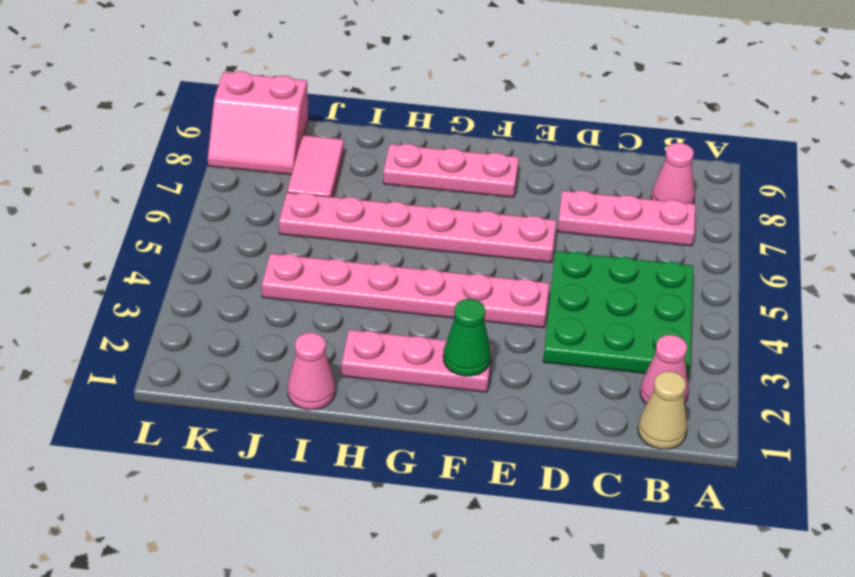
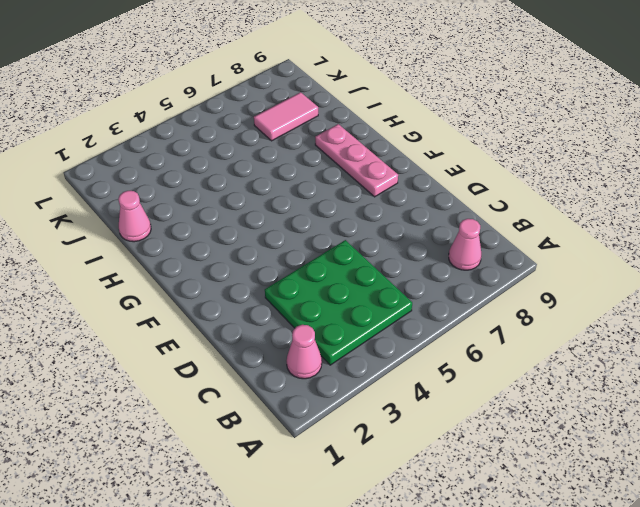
none -> tan 1x1 cone [638,371,687,449]
none -> pink 1x3 plate [558,191,695,246]
none -> pink 1x6 plate [262,253,549,328]

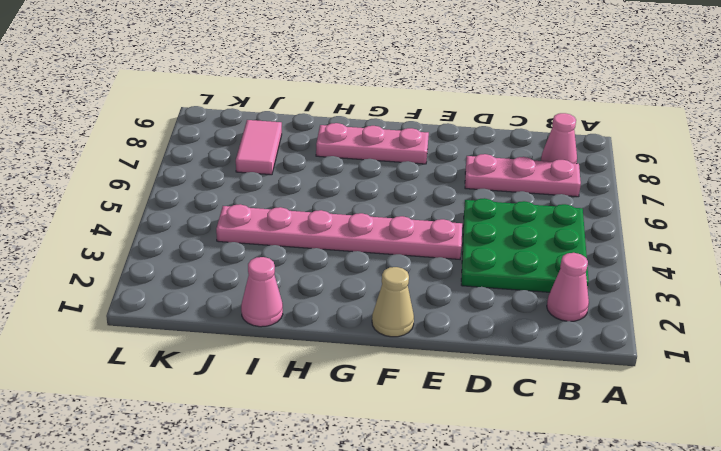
tan 1x1 cone [372,267,414,337] -> tan 1x1 cone moved to [638,371,687,449]
none -> pink 1x6 plate [279,192,556,263]
none -> pink 1x3 plate [341,330,493,392]
none -> pink 2x2 slope [208,71,308,175]

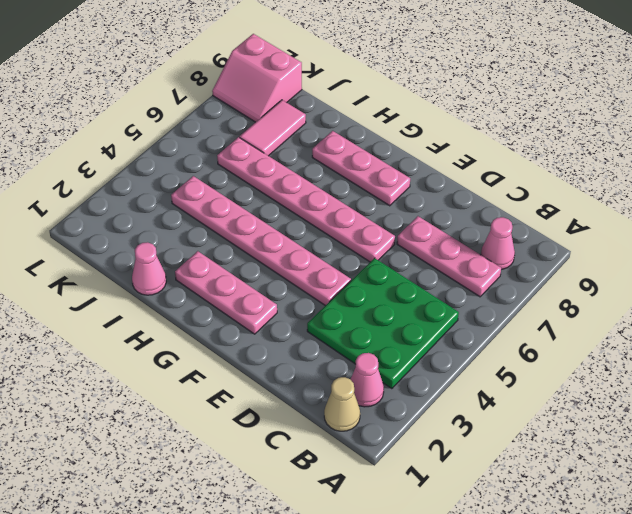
none -> green 1x1 cone [443,299,491,376]

